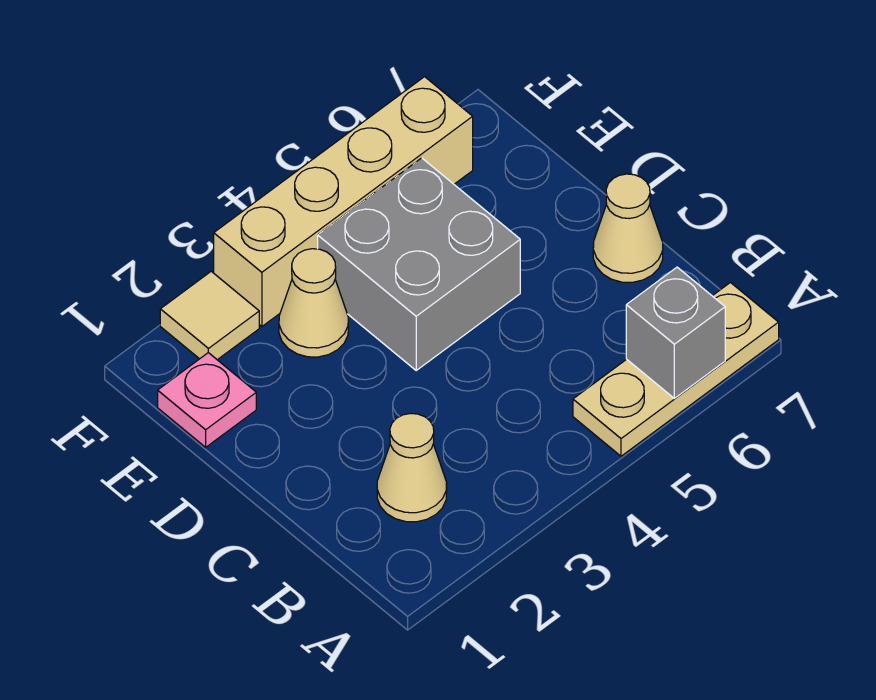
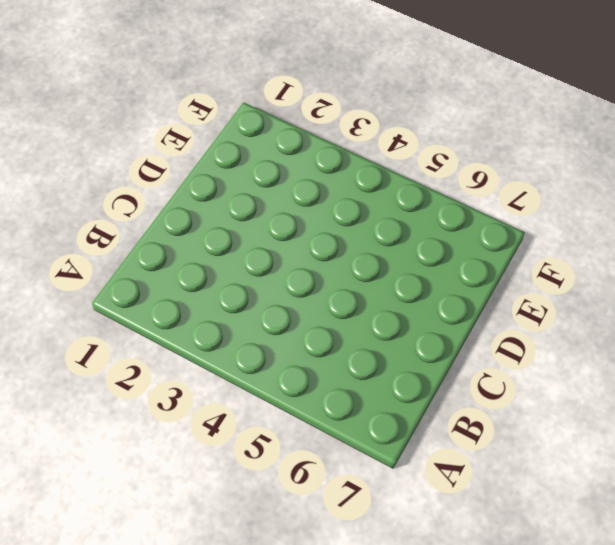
none -> tan 1x3 plate [573,283,779,456]
none -> tan 1x1 cone [377,413,447,522]

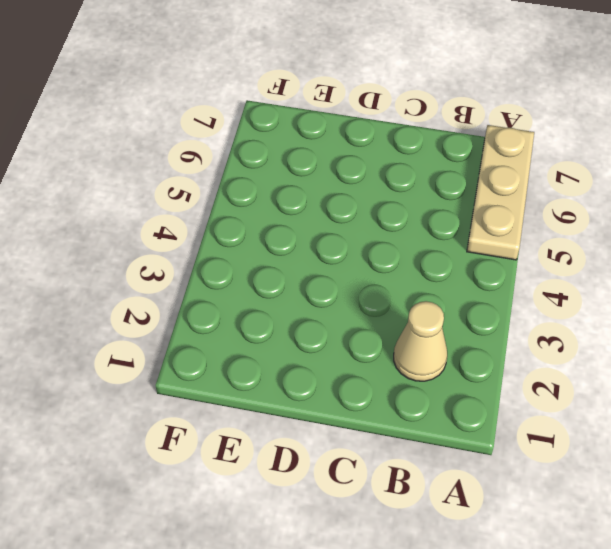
none -> tan 1x1 cone [593,174,663,282]
none -> grey 2x2 brick [318,158,520,370]

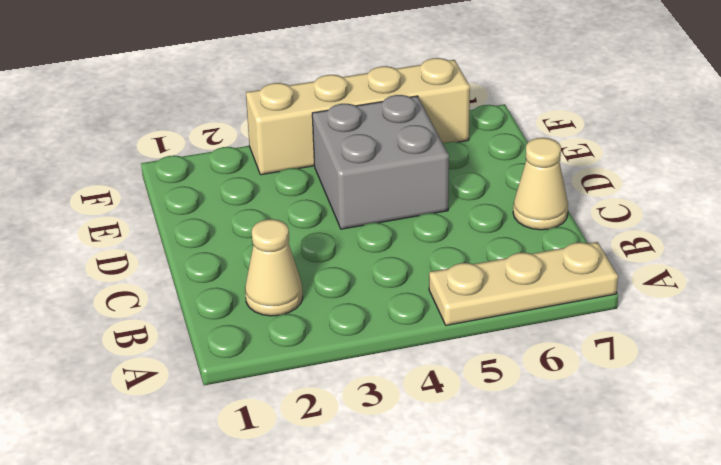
none -> pink 1x1 plate [158,353,256,447]
none -> tan 1x1 cone [279,249,348,357]

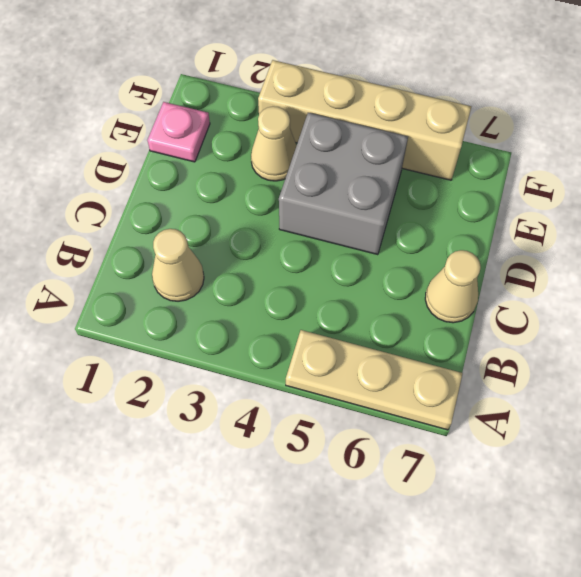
none -> tan 1x1 tile [160,271,259,360]
none -> grey 1x1 brick [626,267,725,398]

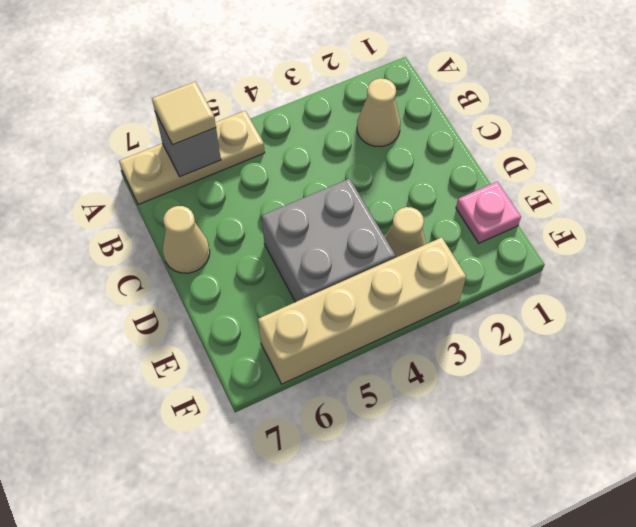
tan 1x1 tile [152,82,216,145] -> tan 1x1 tile moved to [160,271,259,360]

